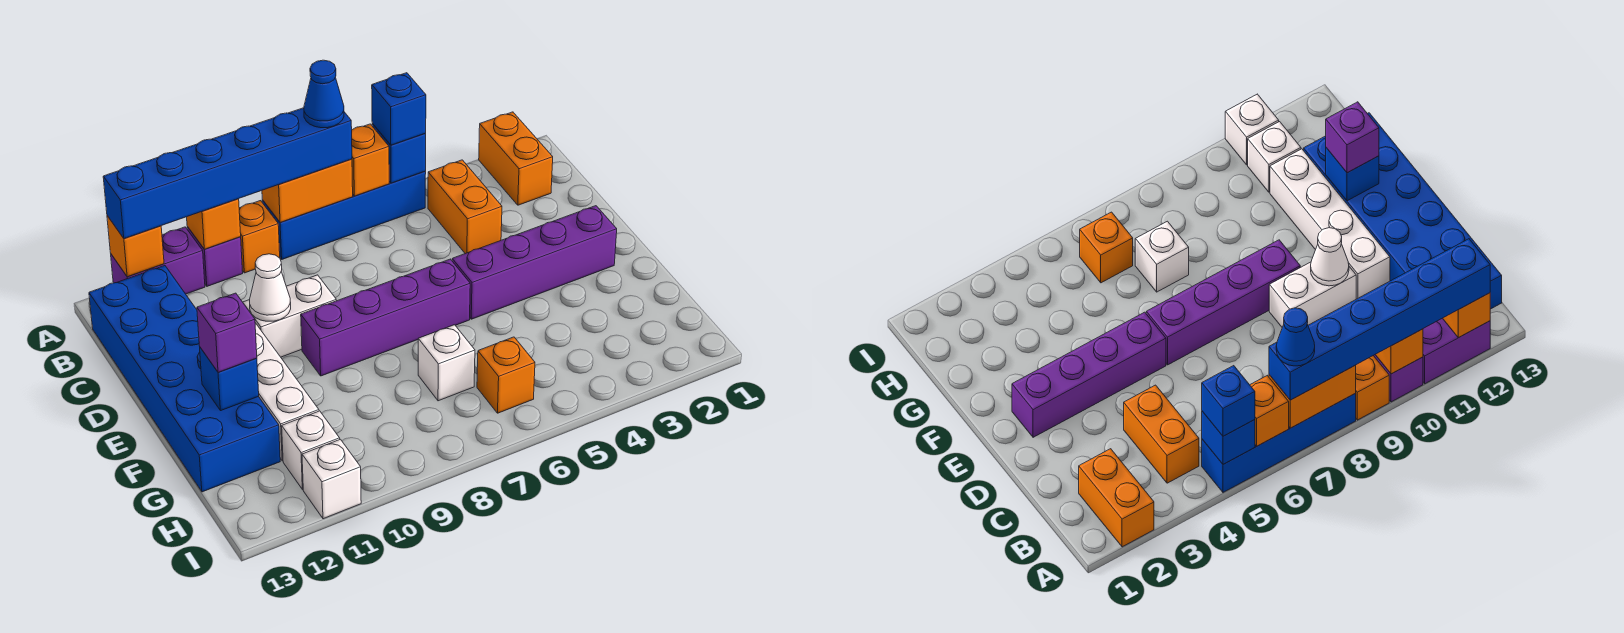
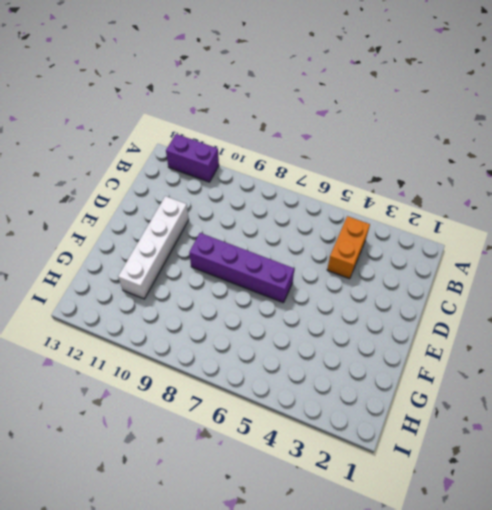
none -> orange 1x2 brick [479,112,553,205]
none -> blue 1x4 brick [262,172,426,259]
none -> orange 1x1 brick [239,201,280,273]

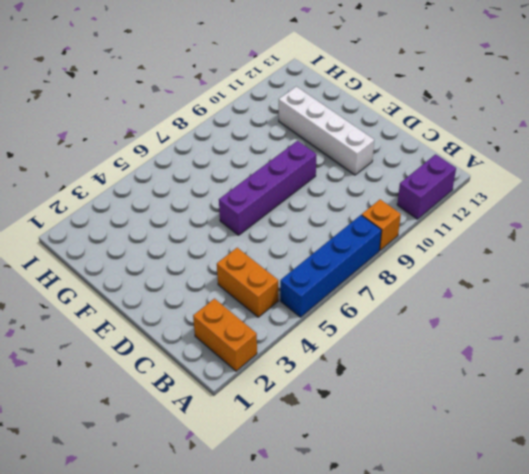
none -> purple 1x1 brick [187,227,243,286]
none -> blue 2x6 brick [89,266,280,492]
none -> white 1x2 brick [243,275,336,357]

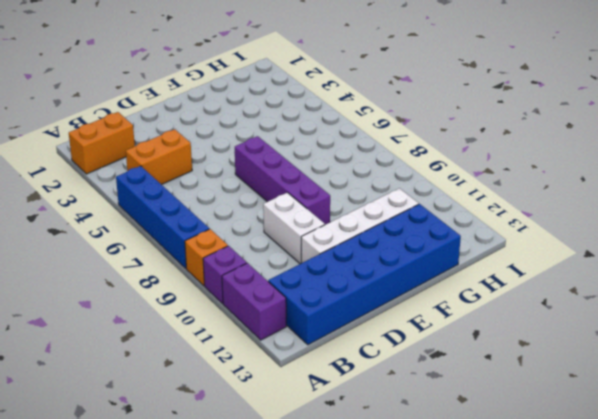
none -> purple 1x4 brick [452,206,617,319]
none -> white 1x1 brick [418,325,475,401]
none -> orange 1x1 brick [477,337,535,413]

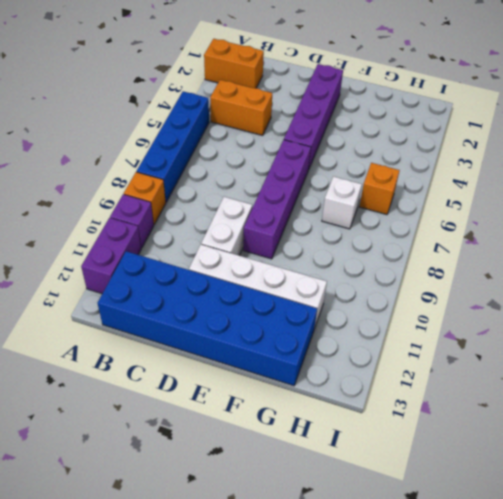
none -> white 1x1 brick [282,411,340,490]
none -> white 1x1 brick [302,439,361,519]
none -> blue 1x1 brick [372,124,426,183]

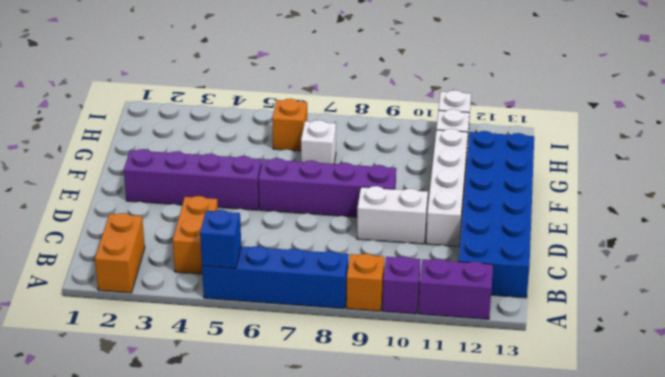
none -> orange 1x1 brick [352,124,389,196]
none -> orange 1x2 brick [262,159,353,222]
none -> orange 1x1 brick [187,199,241,249]

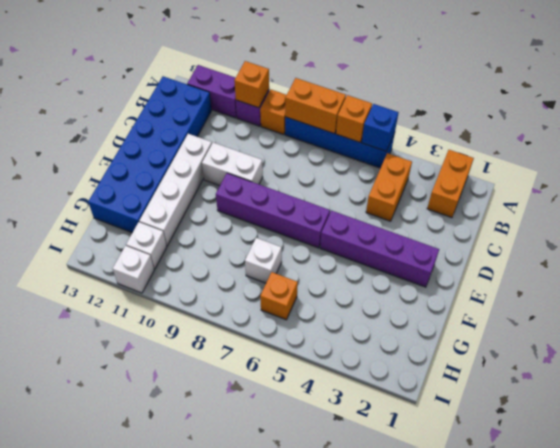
none -> orange 1x1 brick [107,216,164,277]
none -> white 1x1 cone [250,254,291,321]
none -> blue 1x1 brick [200,348,259,411]

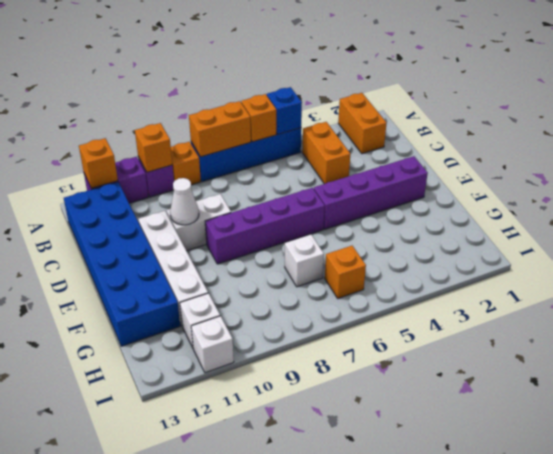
none -> blue 1x1 brick [200,348,259,411]
none -> blue 1x1 brick [372,73,426,145]
none -> blue 1x6 brick [103,108,352,238]

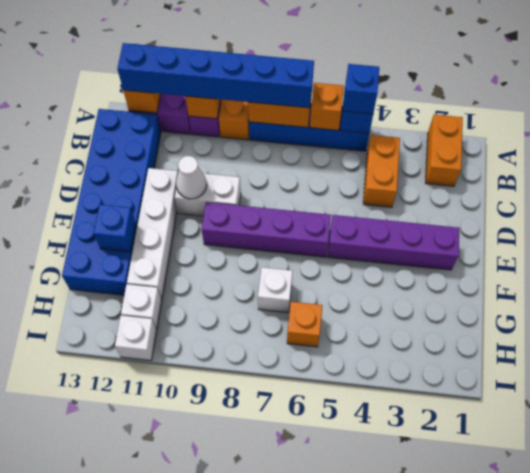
none -> purple 1x1 brick [197,293,257,372]
none -> blue 1x1 cone [304,60,344,128]

